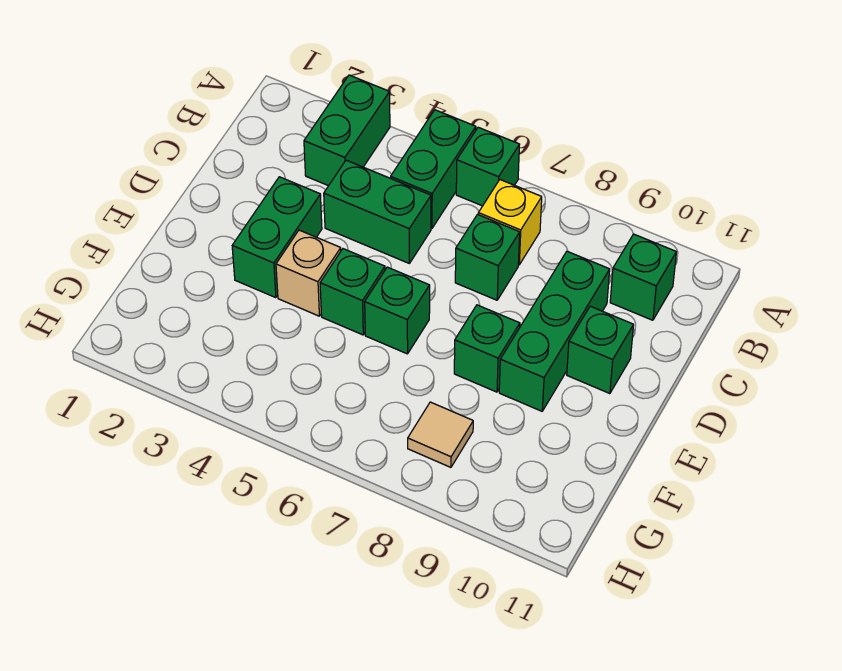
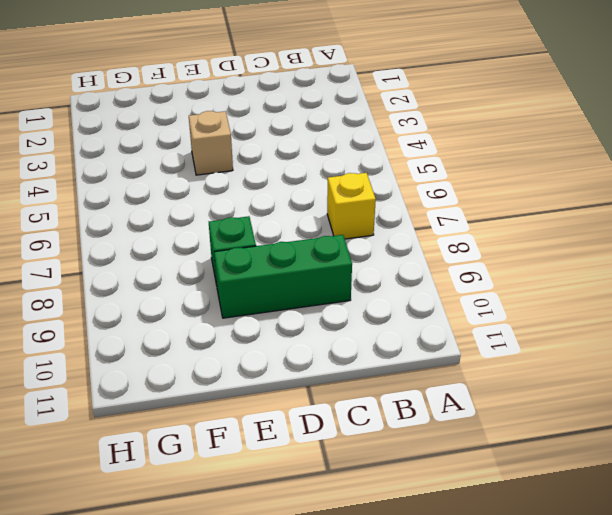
none -> green 1x2 brick [304,75,390,186]
none -> green 1x2 brick [391,110,476,229]
none -> green 1x1 brick [456,127,520,206]

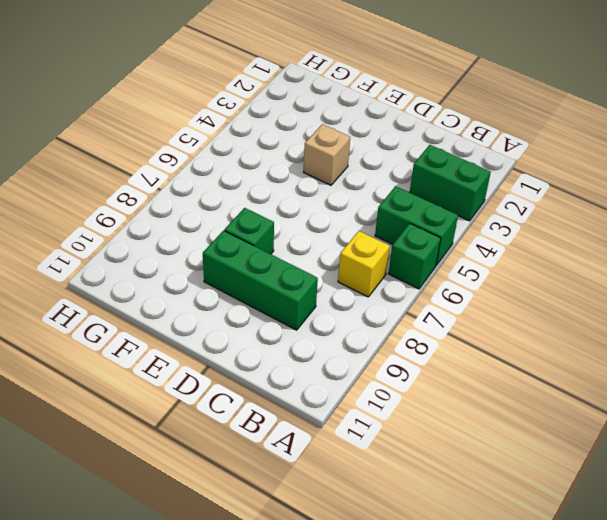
none -> green 1x1 brick [610,234,676,320]
none -> green 1x2 brick [324,160,431,263]
none -> green 1x1 brick [455,214,520,300]

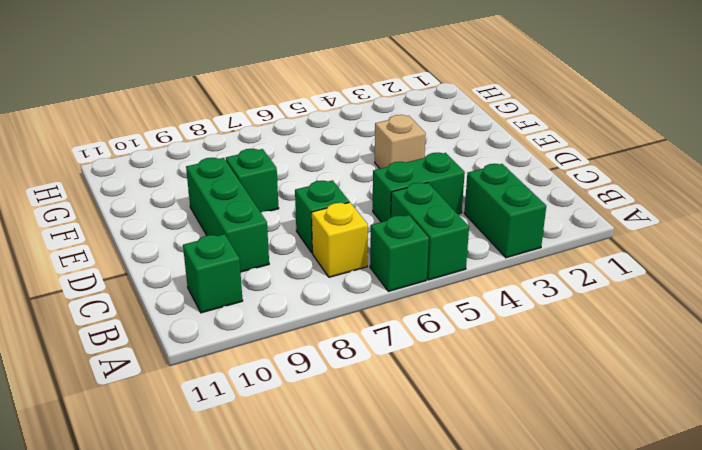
none -> green 1x2 brick [232,177,322,298]
none -> green 1x1 brick [567,306,634,394]
none -> green 1x1 brick [320,249,385,335]

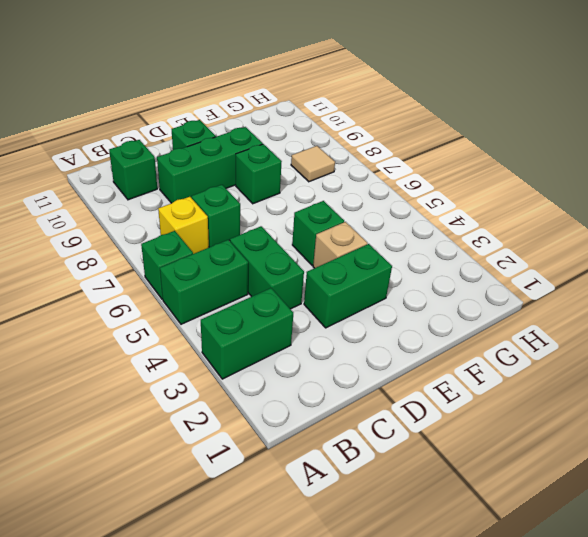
none -> green 1x1 brick [365,267,430,354]

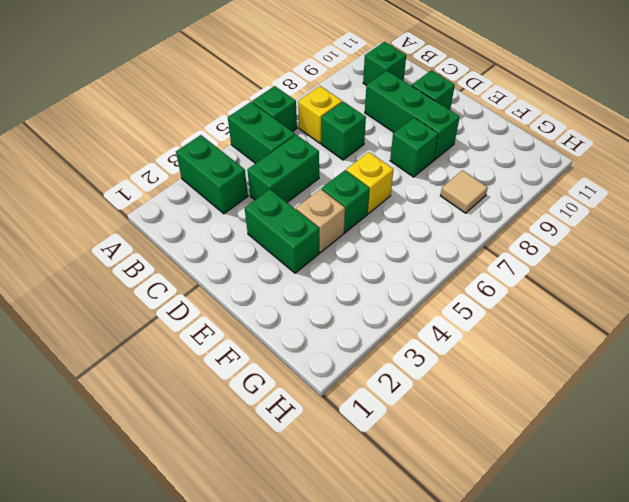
yellow 1x1 brick [346,152,394,213] -> green 1x1 brick [365,267,430,354]

